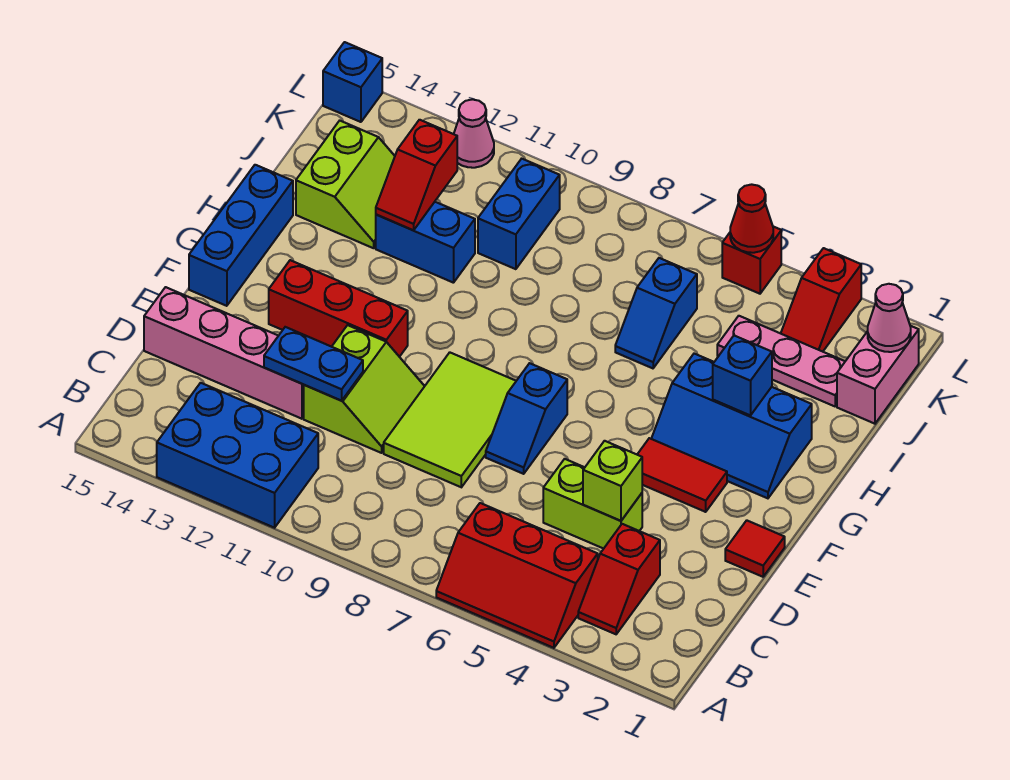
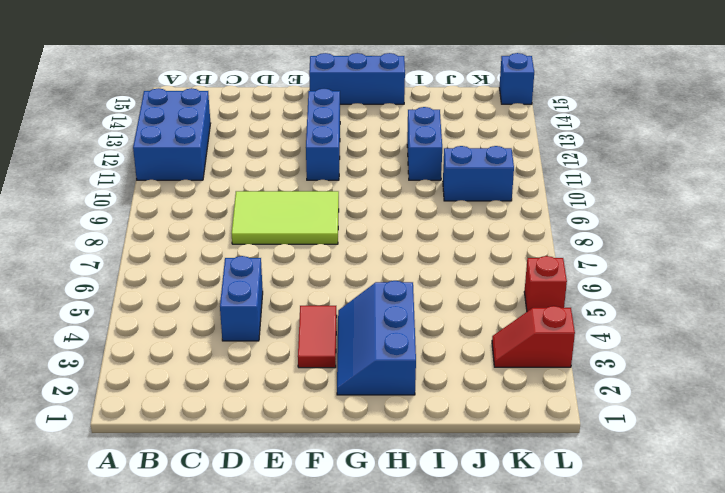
blue 1x2 brick [220,256,263,341] -> lime 1x2 brick [543,459,642,549]
blue 1x3 brick [306,89,340,180] -> red 1x3 brick [269,260,408,357]
none -> red 2x3 slope [436,503,598,648]
none -> red 1x2 slope [578,524,660,634]
none -> lime 2x2 slope [304,325,425,453]

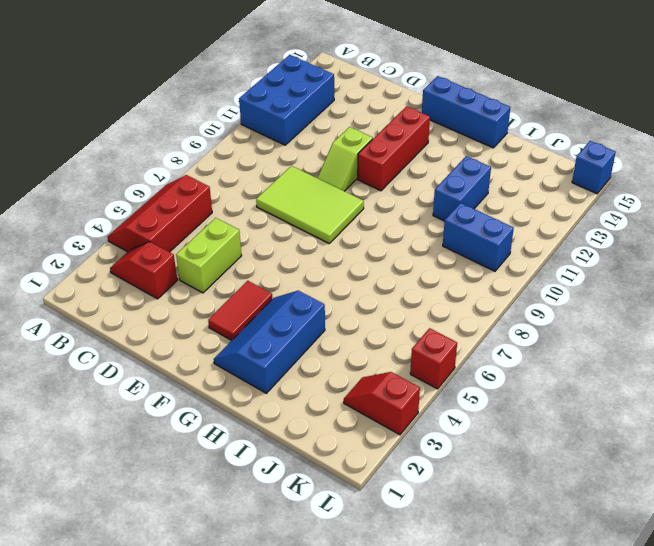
lime 1x2 slope [318,127,373,191] -> lime 2x2 slope [304,325,425,453]
none -> pink 1x4 brick [144,287,304,419]
none -> red 1x1 tile [725,520,785,577]
none -> blue 1x2 slope [486,363,567,474]

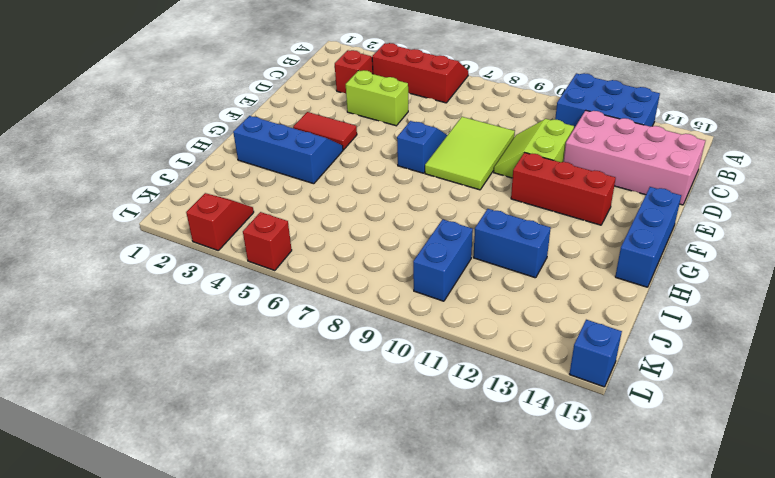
pink 2x4 brick [564,110,705,205] -> pink 1x4 brick [144,287,304,419]
none -> red 1x1 tile [725,520,785,577]
none -> blue 1x2 slope [615,258,697,368]
none -> lime 2x2 slope [296,121,395,248]

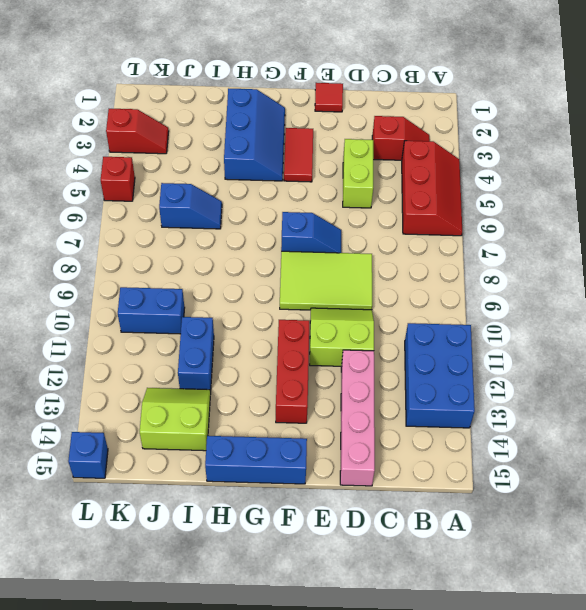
none -> pink 1x2 brick [837,326,919,424]
none -> pink 1x3 plate [717,316,845,406]
none -> pink 1x1 cone [454,99,494,168]

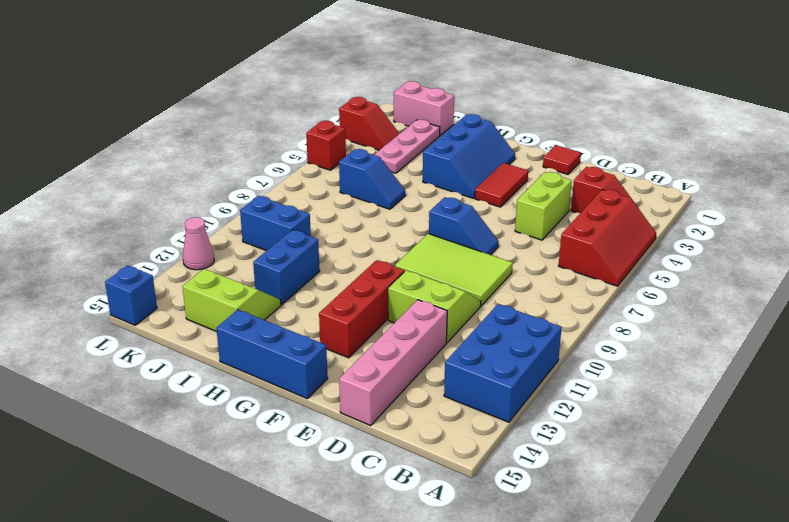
none -> lime 1x1 brick [583,441,642,521]
none -> blue 1x2 plate [264,327,363,401]
none -> blue 1x1 brick [713,335,772,415]

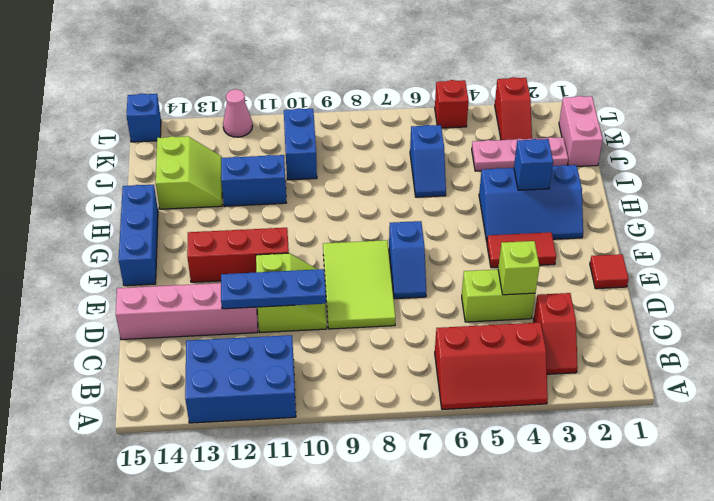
blue 1x3 plate [221,269,326,309] -> blue 1x2 plate [264,327,363,401]
none -> red 1x2 slope [376,120,457,230]
none -> pink 1x1 cone [868,284,911,352]
none -> red 1x1 cone [730,184,773,253]

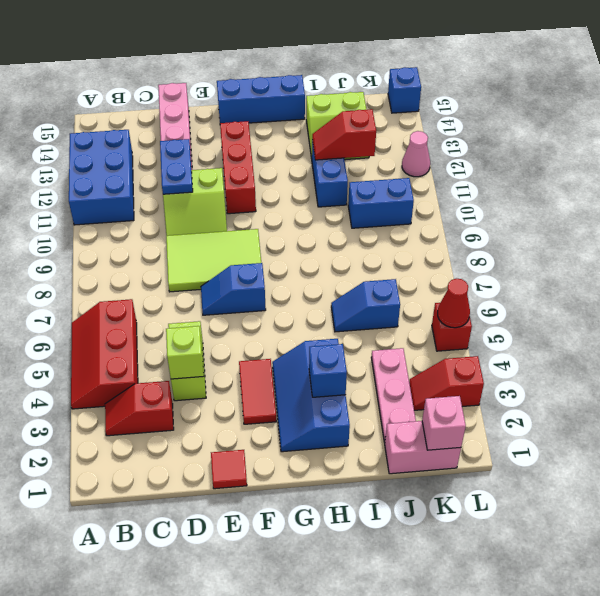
pink 1x1 brick [422,396,466,450] -> pink 1x1 cone [868,284,911,352]

